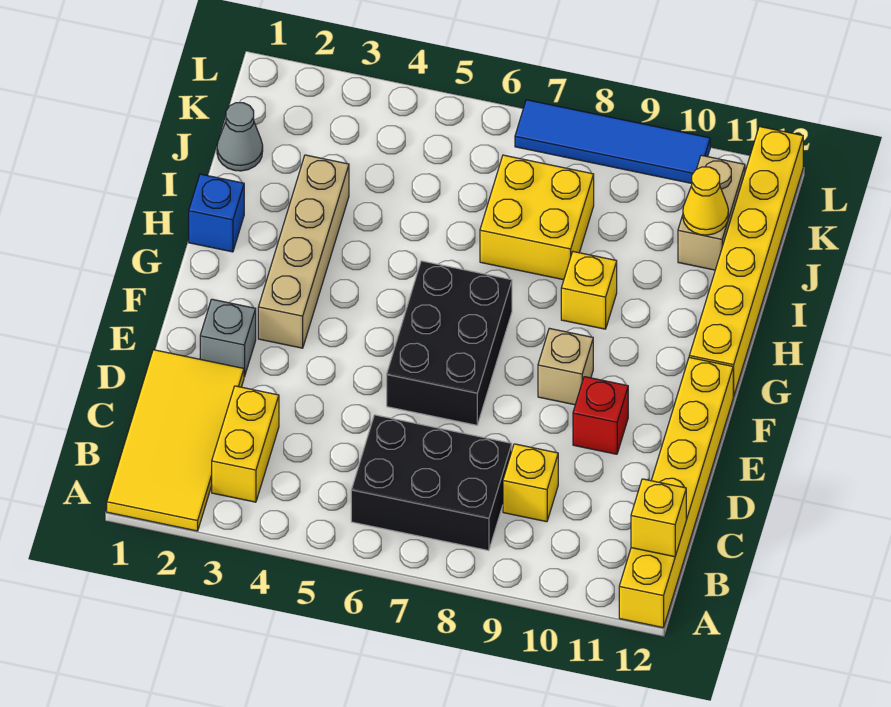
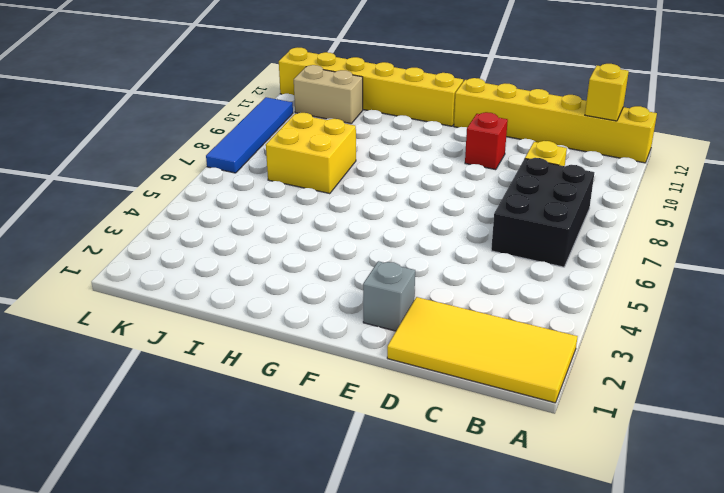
none -> yellow 1x2 brick [212,386,279,502]
none -> black 2x3 brick [387,261,512,425]
none -> tan 1x4 brick [258,155,349,348]

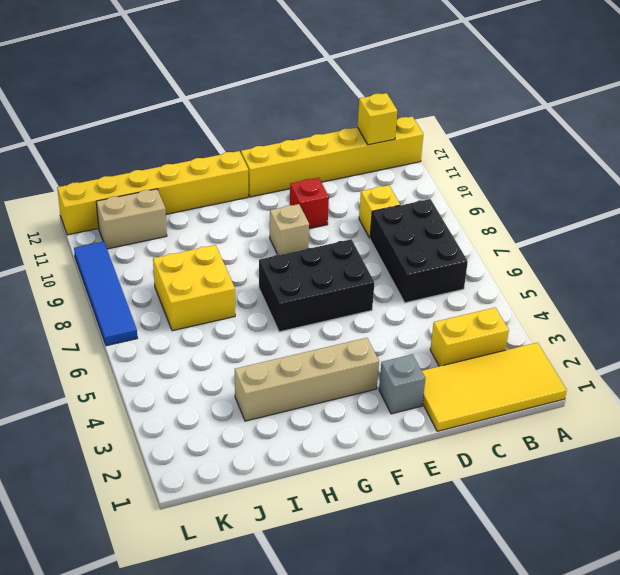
none -> blue 1x1 brick [189,174,244,252]
none -> yellow 1x1 brick [561,252,617,329]
none -> grey 1x1 cone [217,103,263,171]

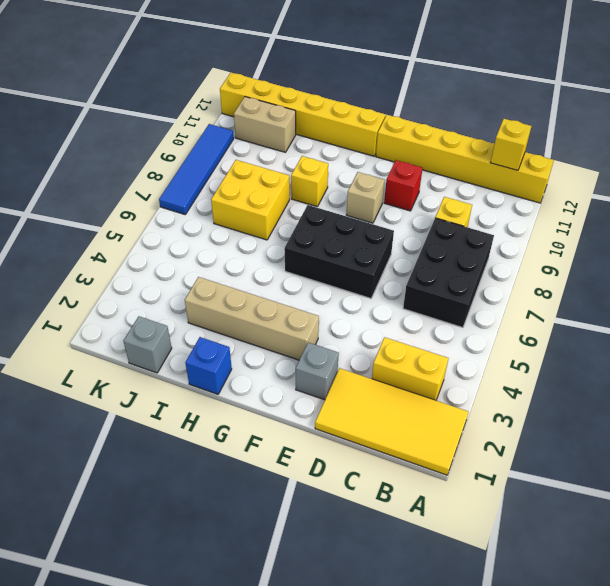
grey 1x1 brick [123,316,172,373] -> grey 1x1 cone [217,103,263,171]
none -> yellow 1x1 cone [683,167,728,235]

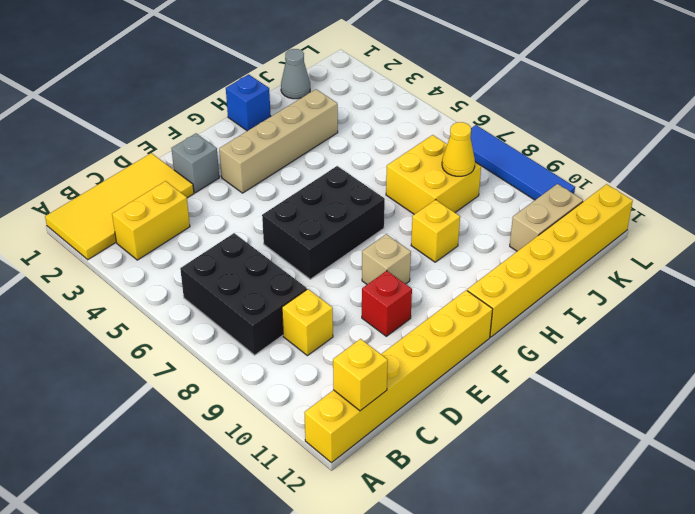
yellow 1x1 cone [442,122,475,176] -> yellow 1x1 cone moved to [683,167,728,235]

